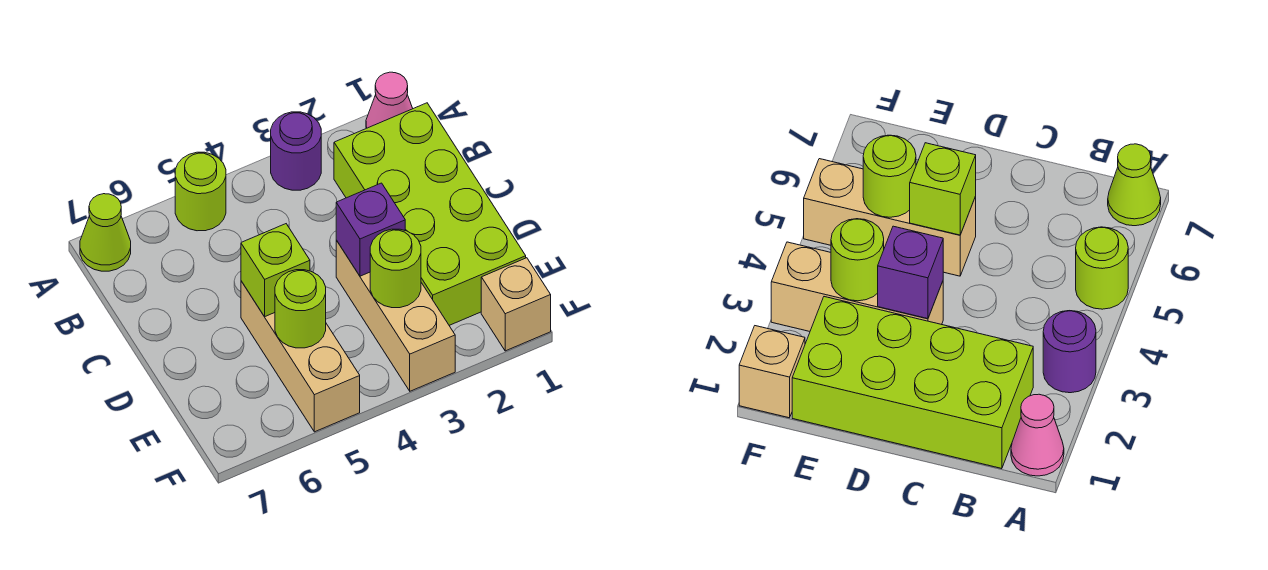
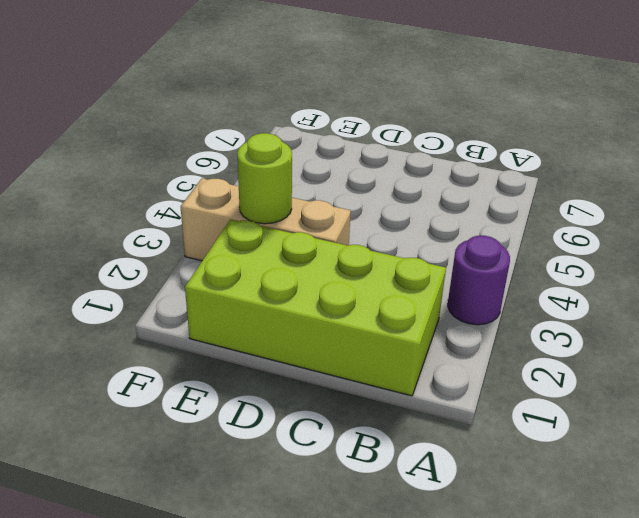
none -> pink 1x1 cone [366,72,413,128]
none -> lime 1x1 round brick [175,152,226,231]
none -> lime 1x1 cone [80,194,131,271]

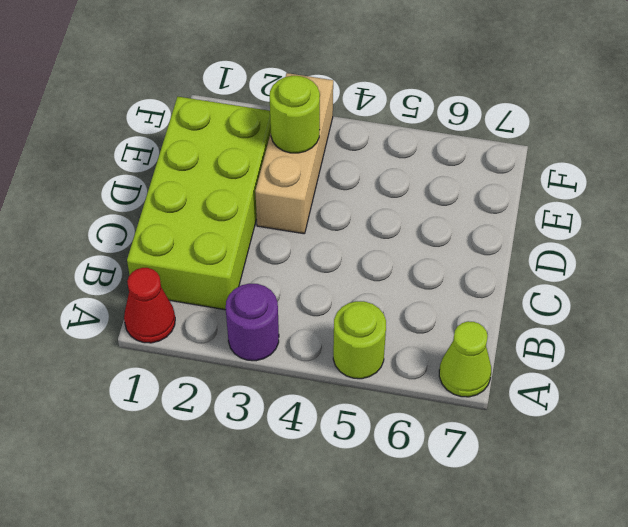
red 1x1 cone [124,268,175,343] -> pink 1x1 cone [366,72,413,128]
none -> tan 1x3 brick [241,281,360,432]
none -> tan 1x1 brick [481,258,551,351]
none -> purple 1x1 brick [336,183,405,276]

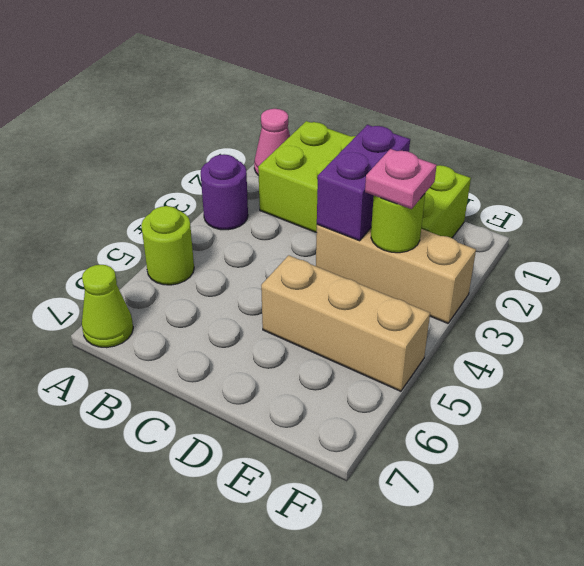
purple 1x2 brick [317,125,410,241] -> purple 1x1 brick [336,183,405,276]
pink 1x1 plate [365,149,437,209] -> none
none -> tan 1x1 brick [481,258,551,351]
none -> lime 1x1 brick [241,224,310,317]
none -> lime 1x1 round brick [275,270,326,348]

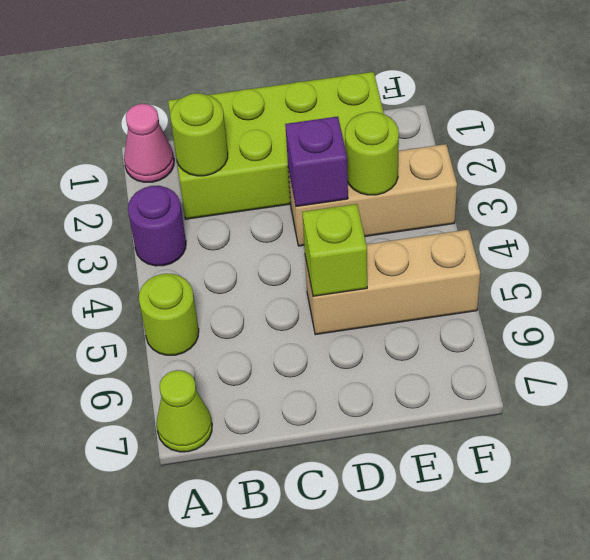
lime 1x1 round brick [170,93,228,176] -> lime 1x1 round brick moved to [275,270,326,348]
none -> tan 1x1 brick [481,258,551,351]

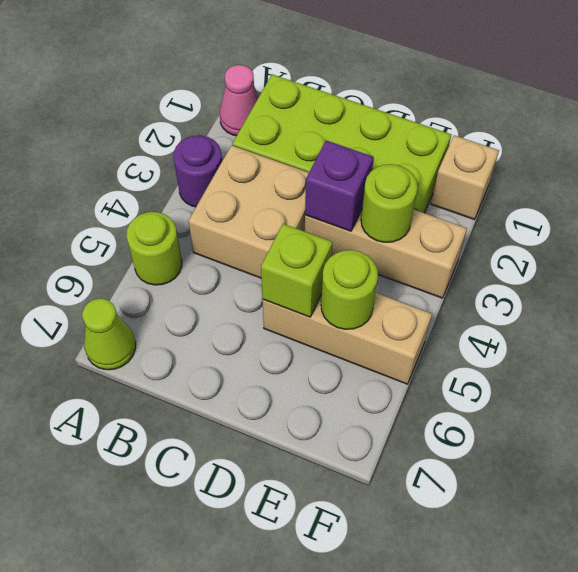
tan 2x2 brick [188,145,309,278] -> none

